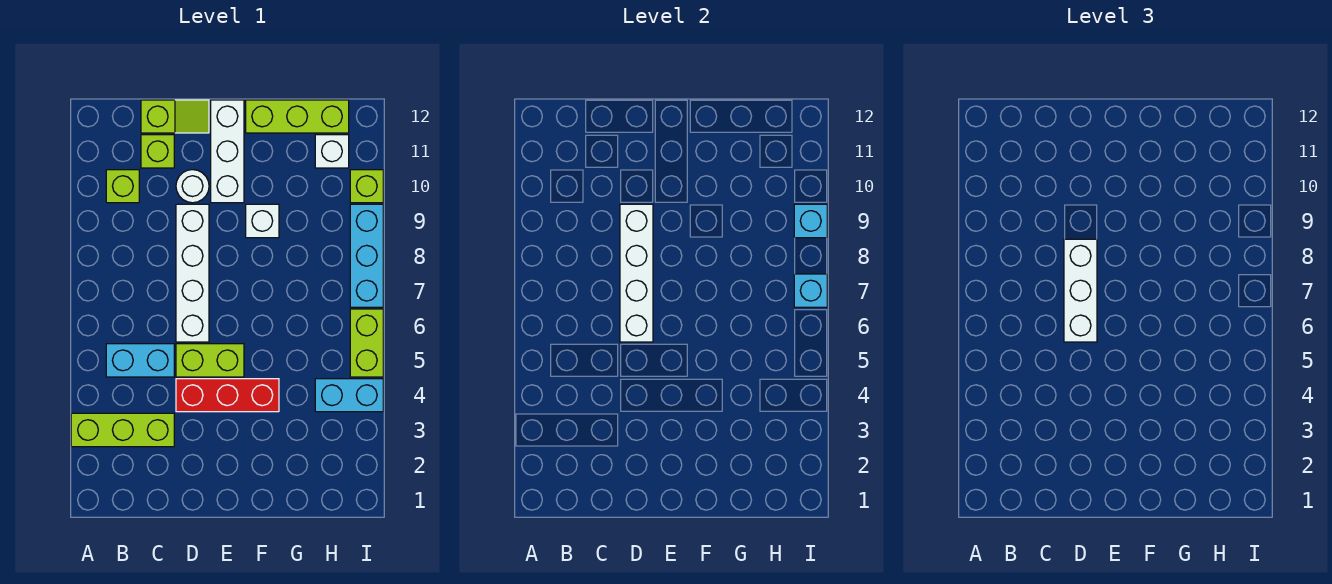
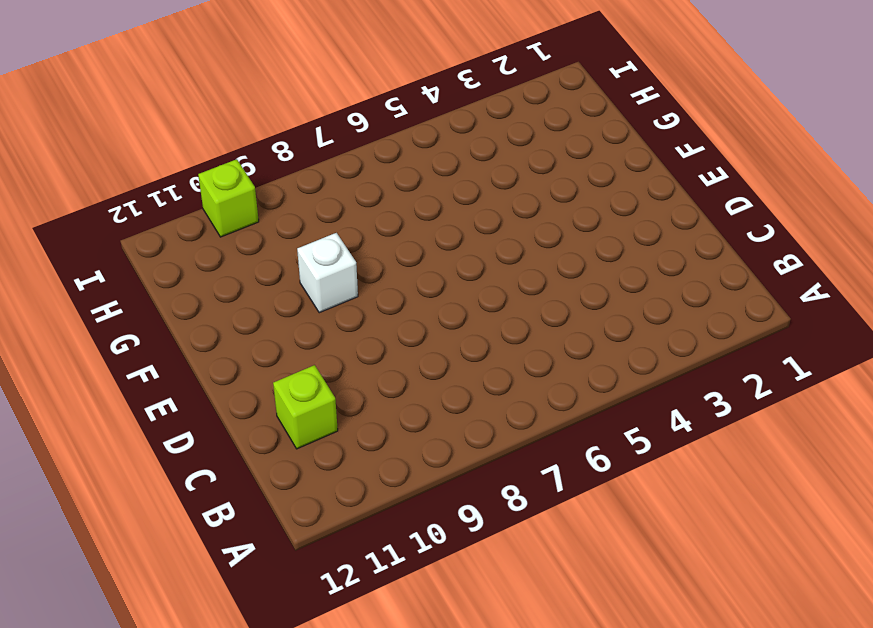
none -> lime 1x3 brick [71,413,174,447]
none -> cyan 1x2 brick [106,344,174,377]
none -> lime 1x1 brick [106,170,139,203]

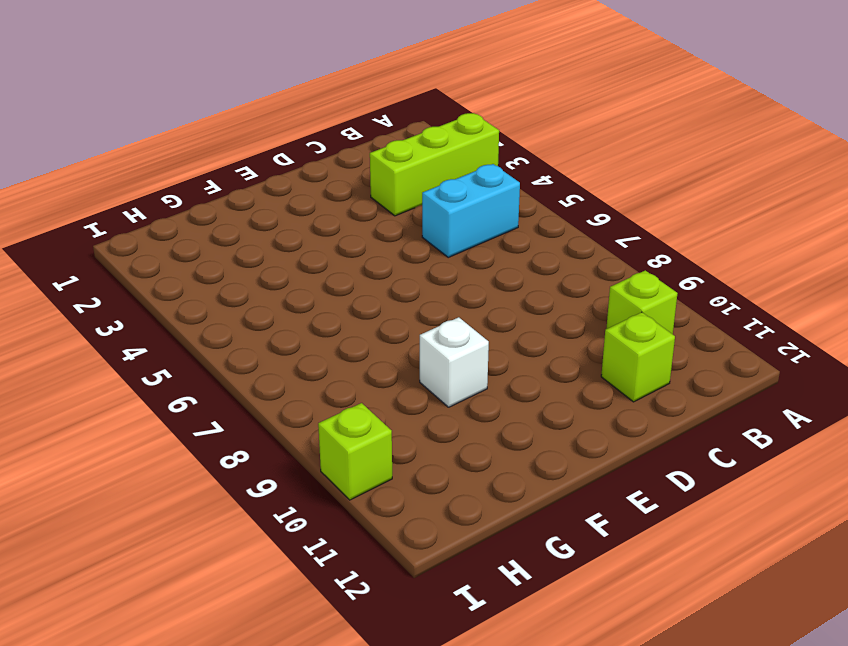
none -> lime 1x2 slope [141,100,209,133]
none -> red 1x3 brick [176,379,279,412]
none -> lime 1x2 brick [176,344,244,377]

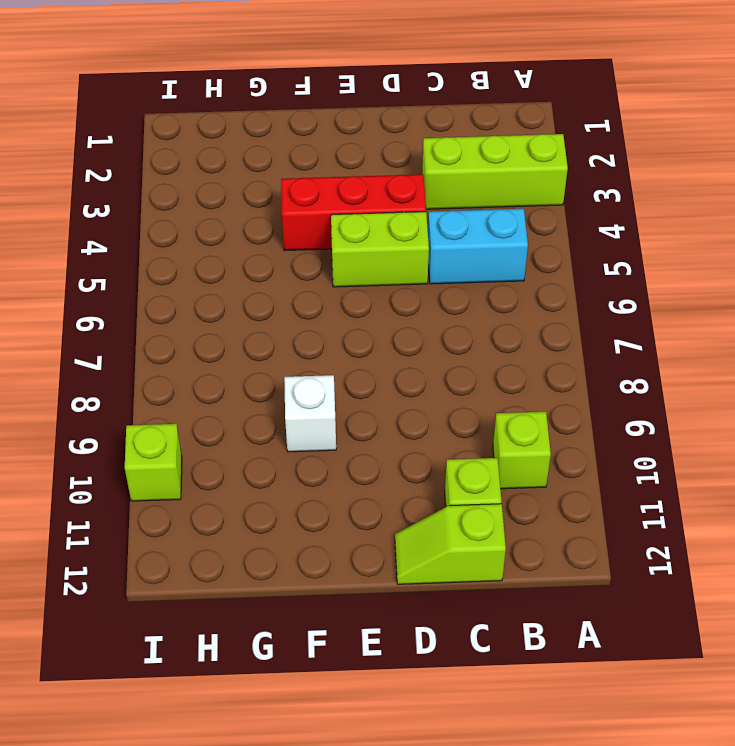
none -> white 1x4 brick [176,204,209,342]
none -> white 1x1 round brick [176,170,209,203]
none -> white 1x3 brick [211,100,244,203]

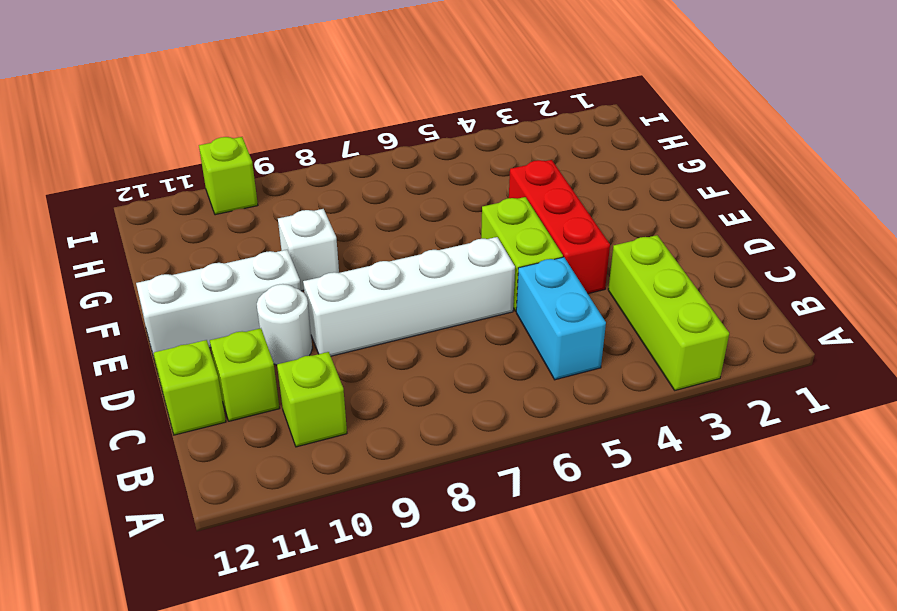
none -> lime 1x3 brick [246,100,349,133]
none -> cyan 1x2 brick [315,379,383,412]
none -> white 1x1 brick [315,135,349,168]

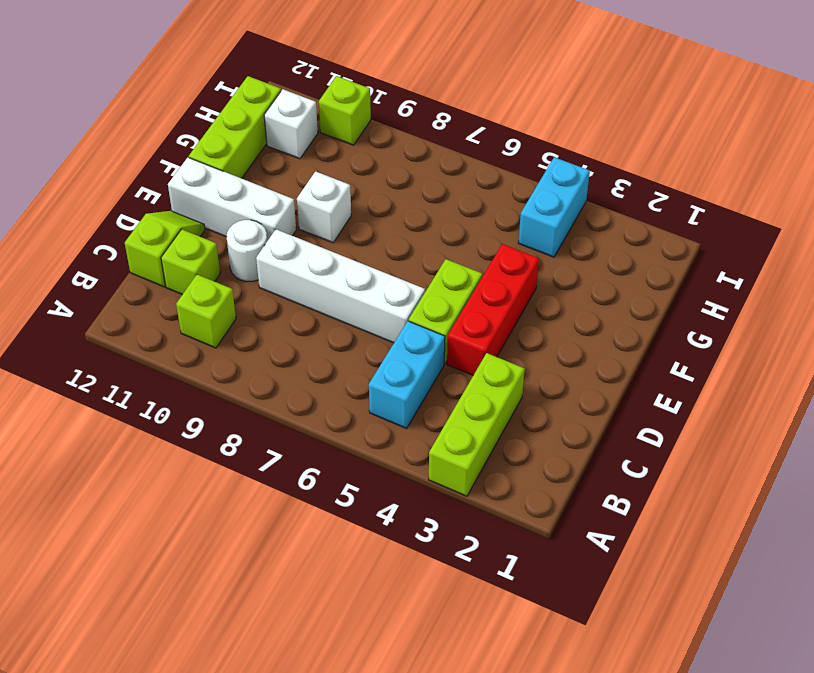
none -> lime 1x2 brick [350,309,383,377]
none -> cyan 1x3 brick [350,204,383,307]
none -> white 1x4 brick [620,204,653,342]

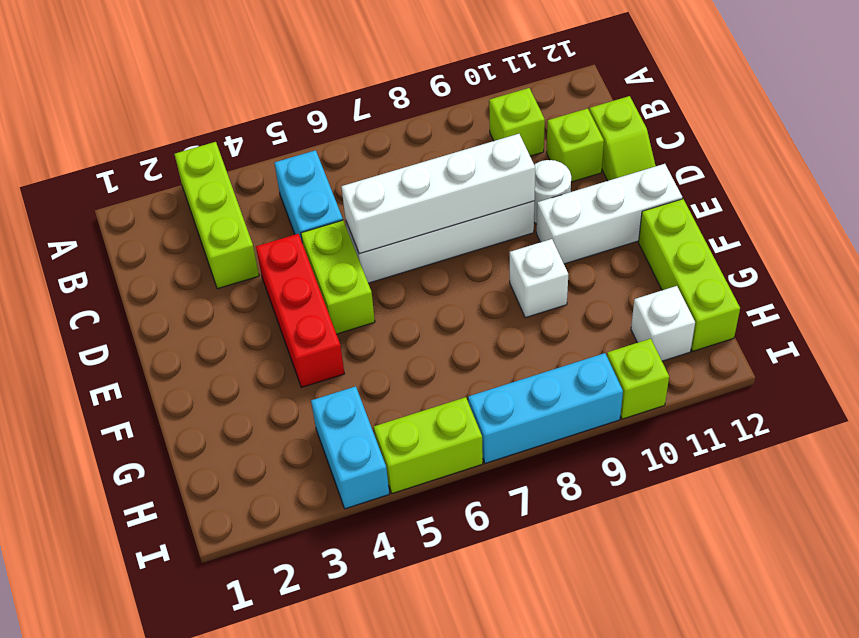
none -> cyan 1x1 brick [794,274,827,307]
none -> cyan 1x1 brick [794,204,827,238]
none -> white 1x3 brick [1064,239,1097,342]

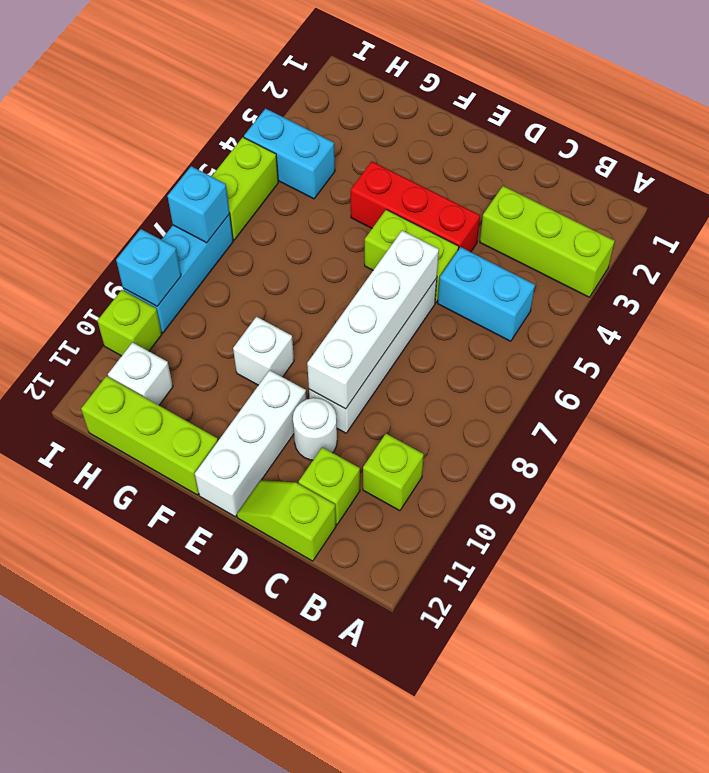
none -> white 1x3 brick [1064,239,1097,342]

